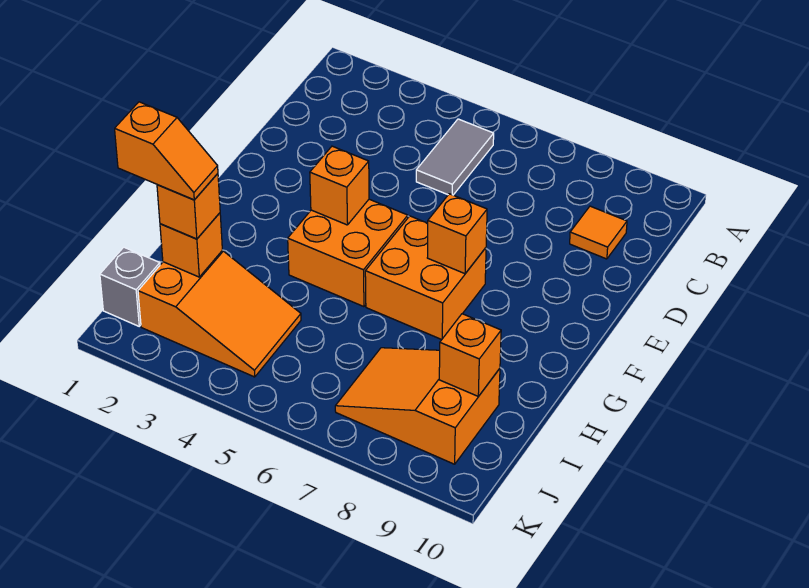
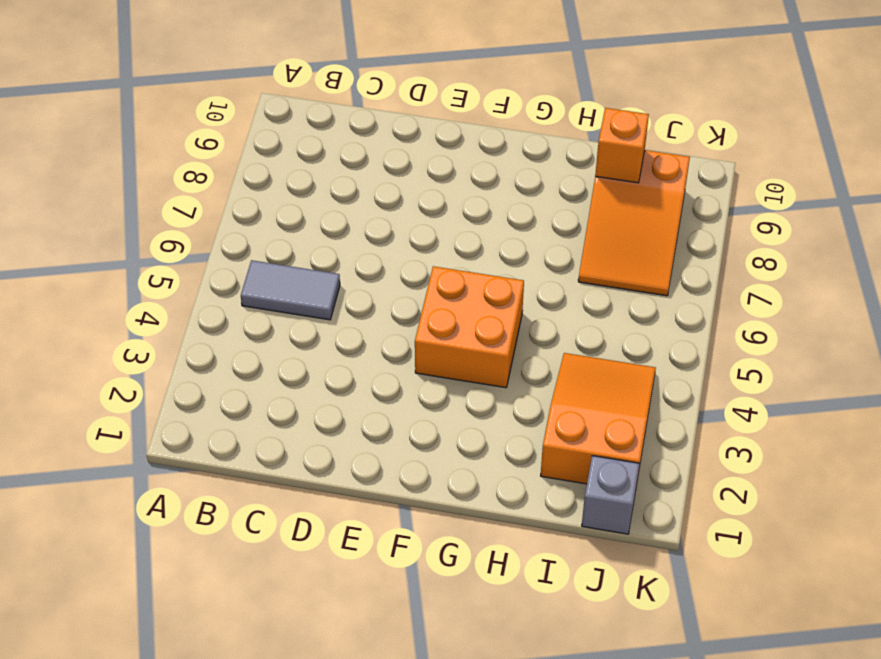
none -> orange 1x1 tile [570,206,627,259]
none -> orange 2x2 brick [365,216,486,340]
none -> orange 1x1 brick [310,146,369,225]

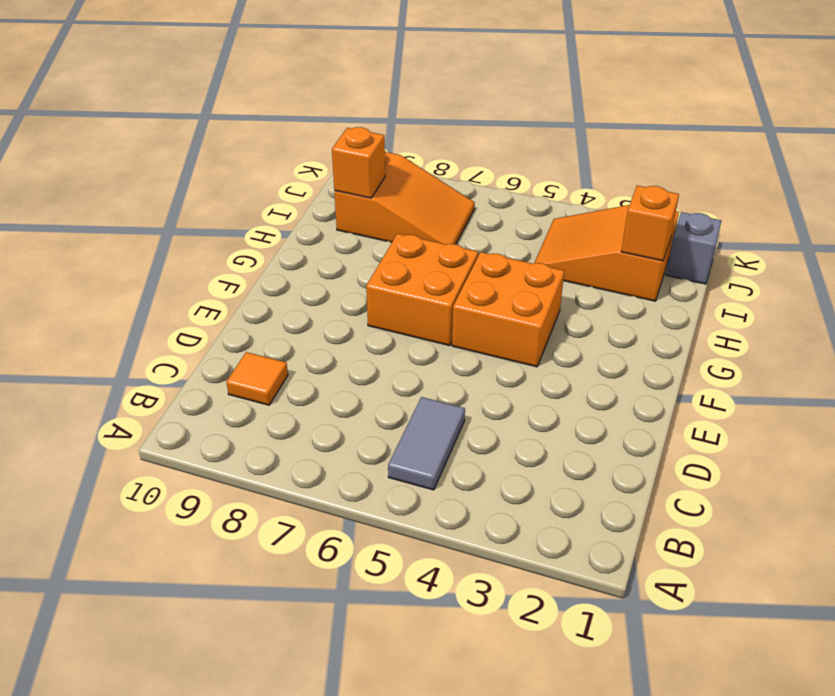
none -> orange 1x1 brick [310,146,369,225]
none -> orange 1x1 brick [427,194,487,274]
none -> orange 1x1 brick [157,174,220,239]

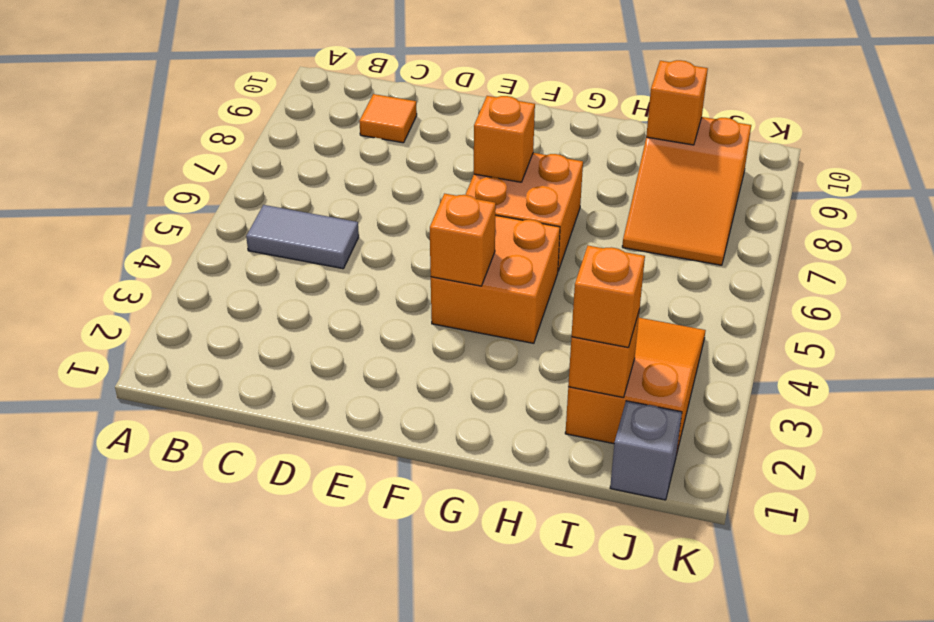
none -> orange 1x2 slope [115,102,218,200]

